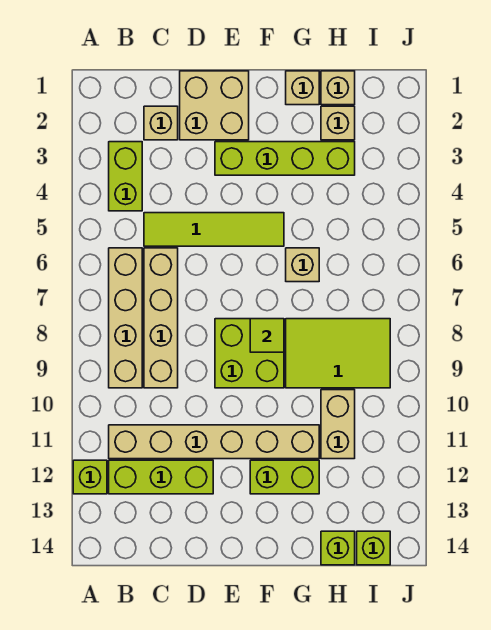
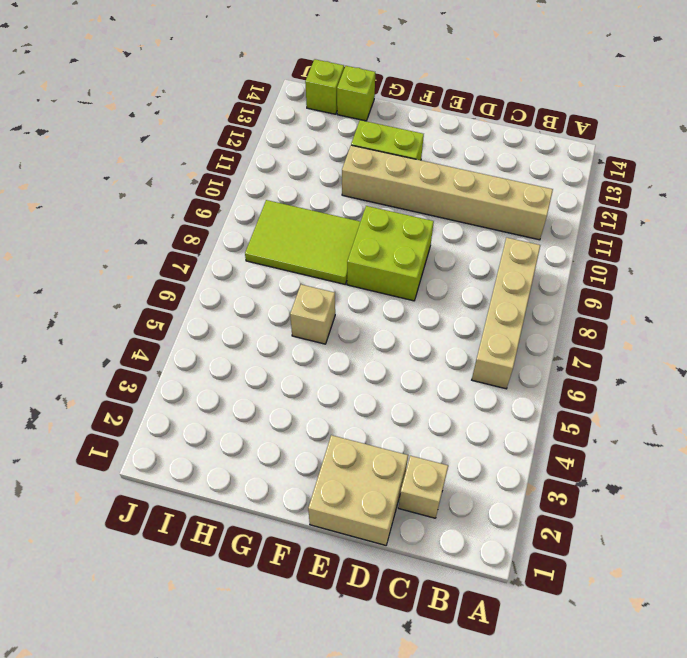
none -> lime 1x1 brick [73,460,107,494]
none -> lime 1x2 brick [109,142,142,211]
none -> lime 1x3 brick [109,460,213,494]

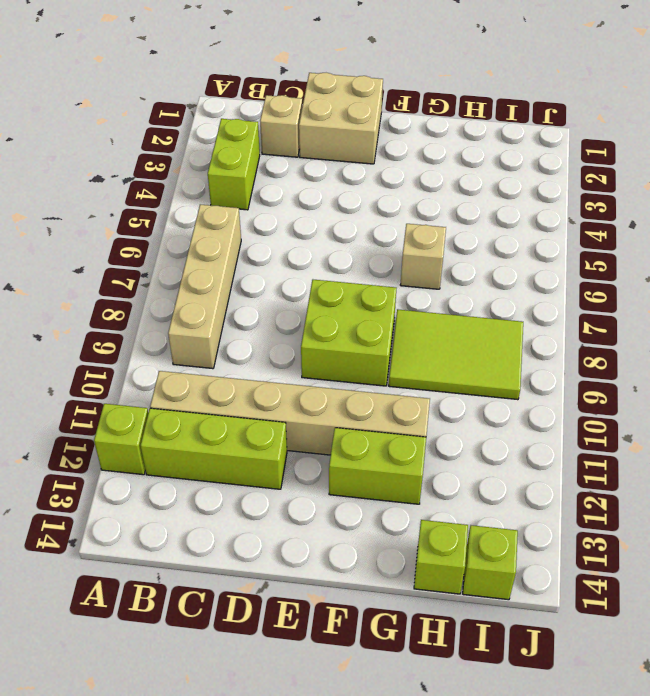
none -> lime 1x4 tile [144,213,284,246]
none -> tan 1x4 brick [144,248,178,388]
none -> lime 1x4 brick [215,142,355,175]

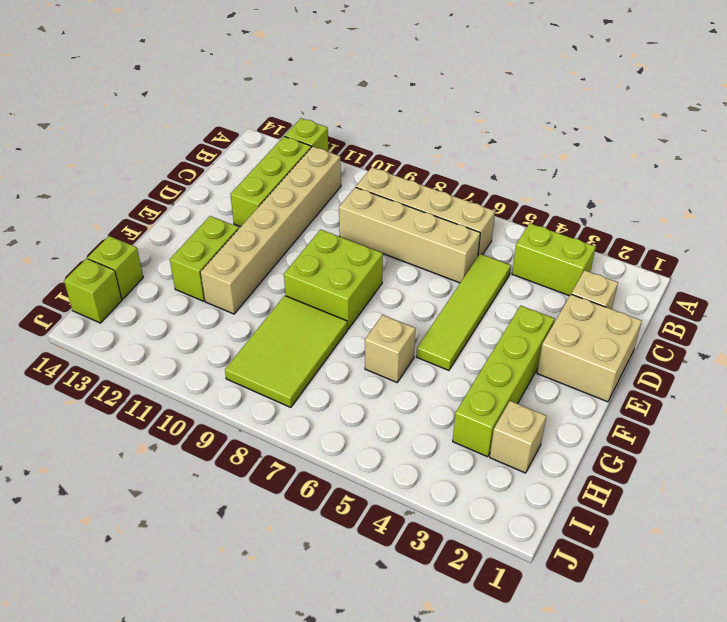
none -> tan 1x1 brick [286,71,319,105]
none -> tan 1x1 brick [321,71,355,105]
none -> tan 1x2 brick [321,390,355,459]

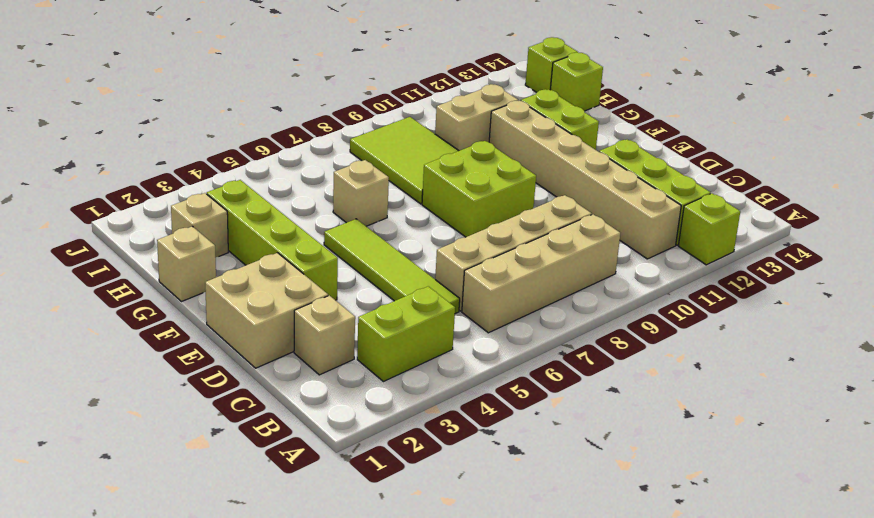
none -> tan 1x1 brick [321,71,355,105]
none -> lime 1x1 tile [250,319,284,352]

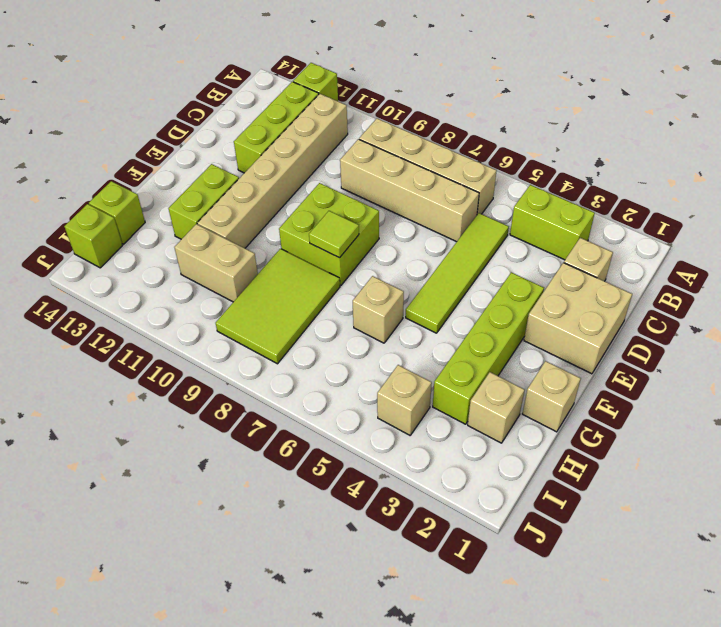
tan 1x1 brick [377,365,432,435] -> tan 1x1 brick moved to [321,71,355,105]

